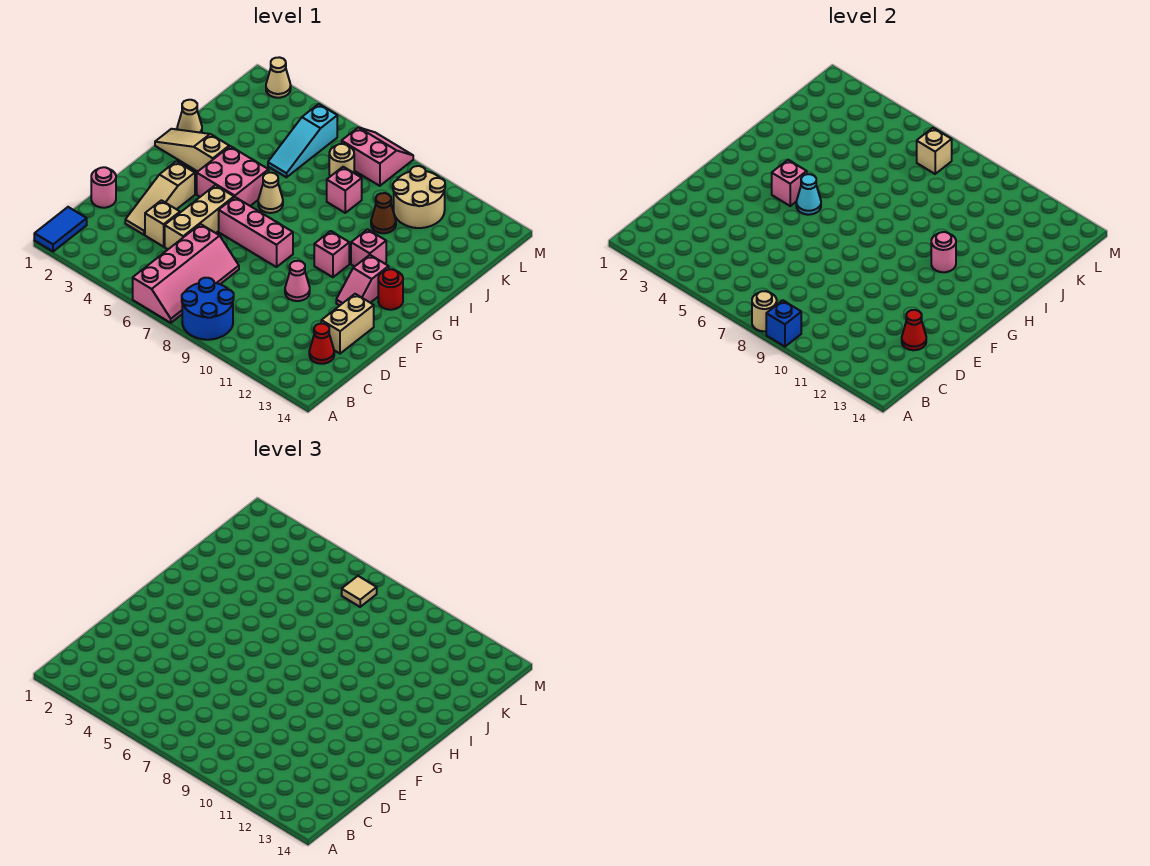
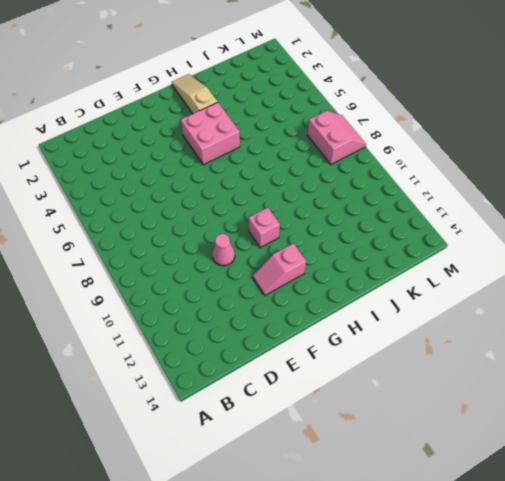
none -> blue 1x2 tile [34,207,87,252]
none -> pink 2x4 slope [133,224,239,323]
none -> blue 2x2 round brick [182,278,234,340]
none -> red 1x1 cone [309,324,334,364]

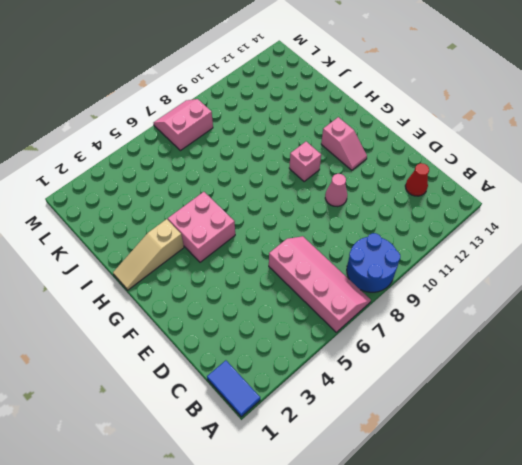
none -> pink 1x1 round brick [91,167,116,208]
none -> tan 1x3 slope [125,161,195,235]
none -> tan 1x1 brick [145,200,180,247]
none -> tan 1x3 brick [165,185,234,249]

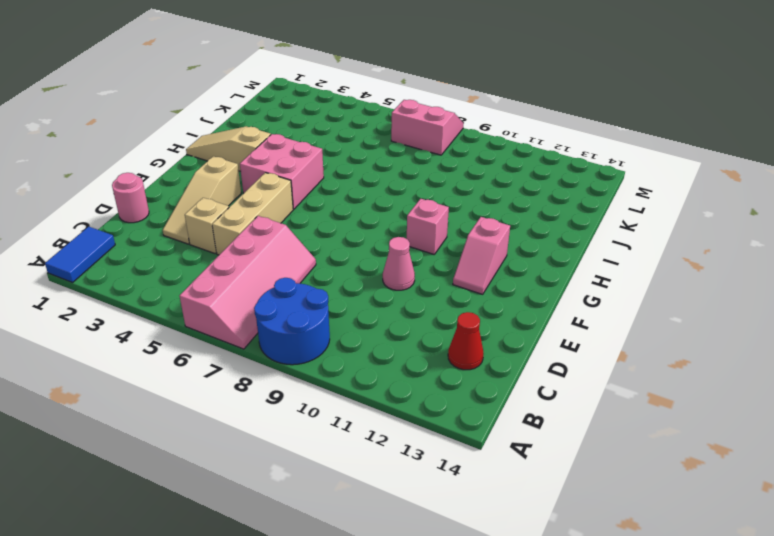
none -> tan 1x2 brick [321,294,374,354]
none -> pink 1x3 brick [219,197,293,267]
none -> red 1x1 round brick [378,269,403,310]
none -> tan 1x1 cone [258,173,283,213]

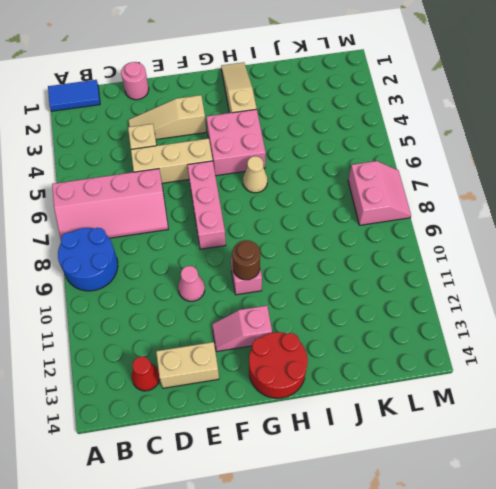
brown 1x1 round brick [232,240,260,280] -> none
red 2x2 round brick [249,332,308,398] -> red 1x1 round brick [378,269,403,310]
none -> pink 1x1 brick [351,229,386,267]
none -> tan 1x1 cone [177,100,202,133]
none -> cyan 1x3 slope [268,104,337,177]
none -> pink 1x1 brick [327,167,362,213]

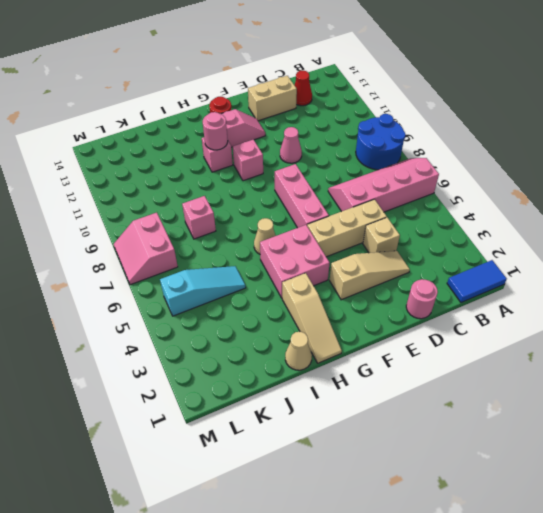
none -> brown 1x1 cone [371,193,396,233]
none -> tan 1x1 round brick [329,144,354,176]
none -> tan 2x2 round brick [393,166,445,228]
none -> tan 1x1 cone [266,57,291,98]

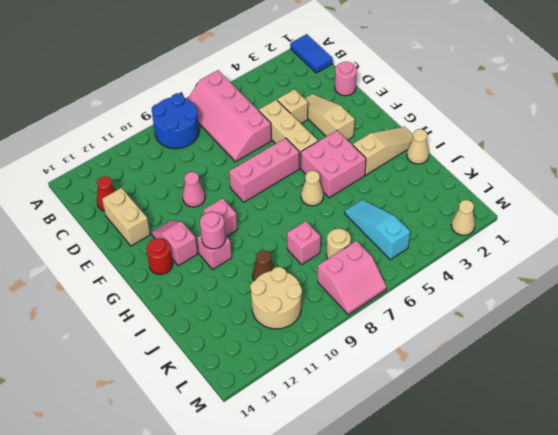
none -> tan 1x1 round brick [752,291,777,331]
none -> blue 1x1 brick [766,300,801,347]
none -> red 1x1 cone [902,310,926,350]
none -> pink 1x1 brick [772,160,807,206]

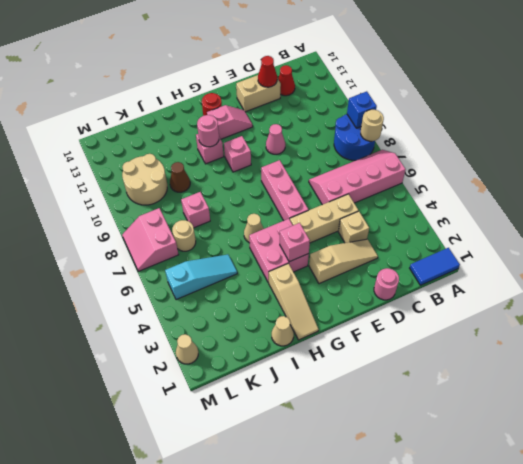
none -> cyan 1x1 cone [796,174,821,215]
none -> tan 1x1 brick [917,128,952,174]
none -> tan 1x1 tile [342,576,377,607]

